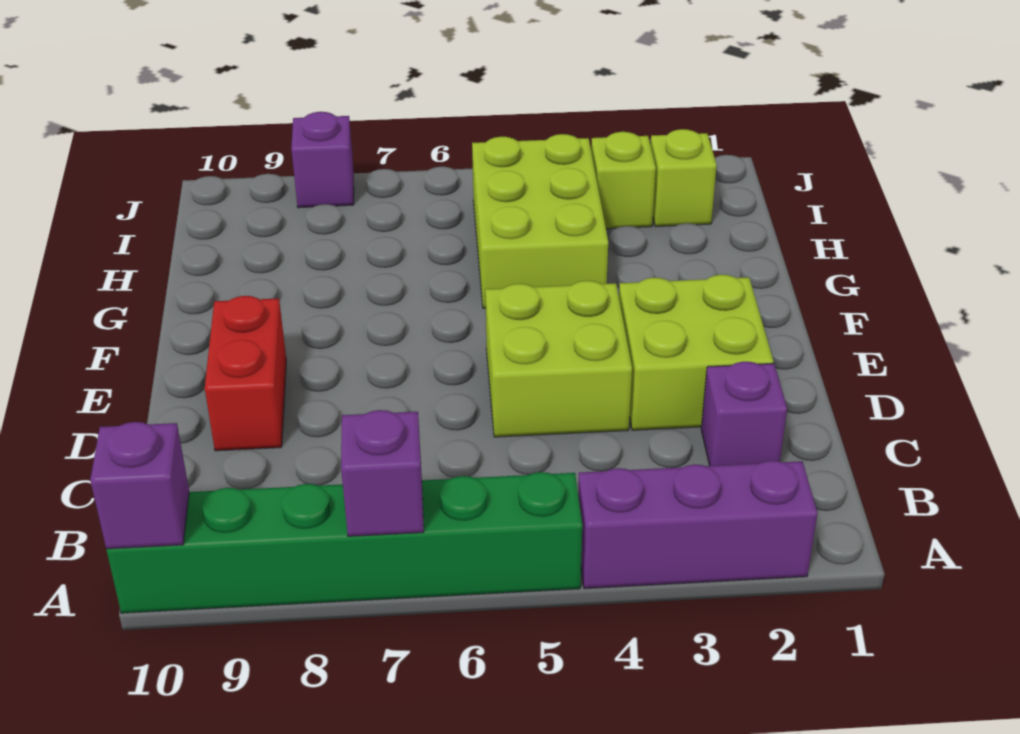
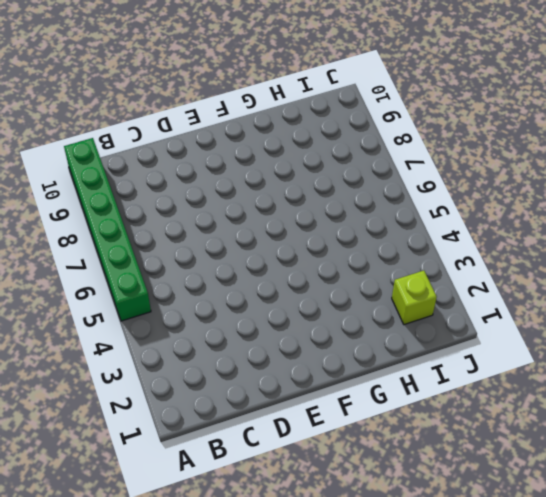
none -> purple 1x3 brick [578,461,817,589]
none -> purple 1x1 brick [701,362,787,466]
none -> lime 2x2 brick [619,275,774,430]

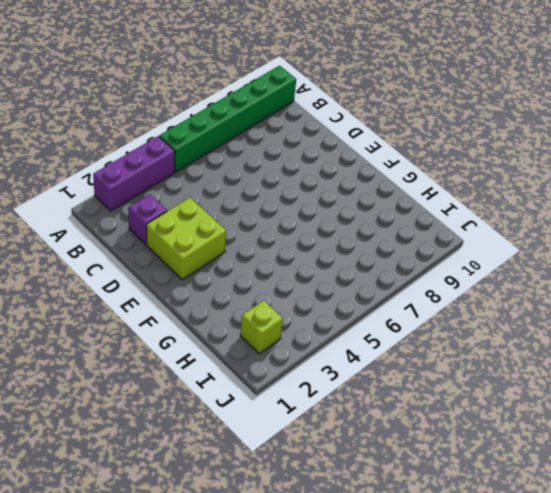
none -> lime 2x2 brick [485,281,632,437]
none -> red 1x2 brick [205,296,286,451]
none -> lime 2x3 brick [472,134,608,308]

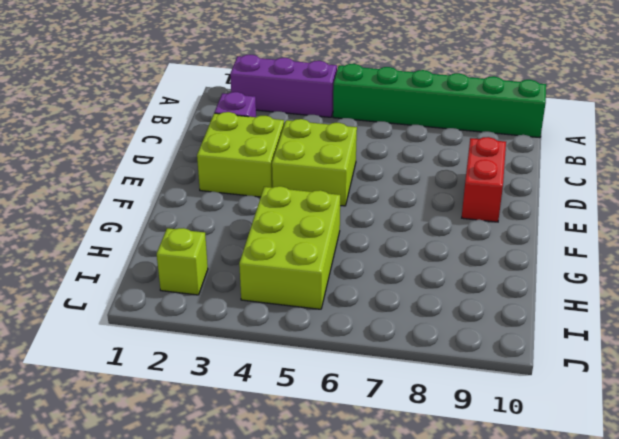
none -> lime 1x1 brick [591,132,656,229]
none -> purple 1x1 brick [291,112,354,208]
none -> purple 1x1 brick [341,410,424,536]

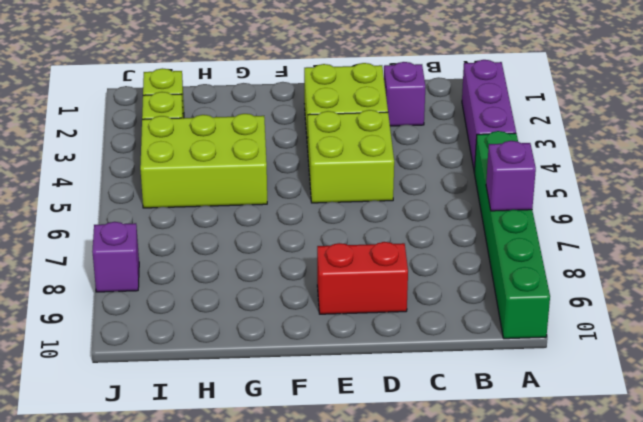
none -> purple 1x1 brick [90,422,189,549]

